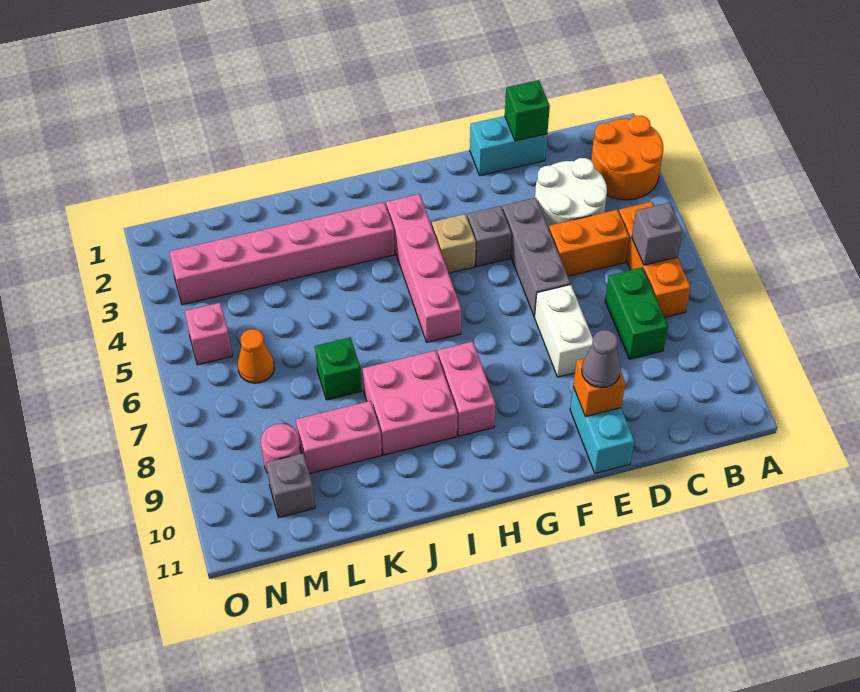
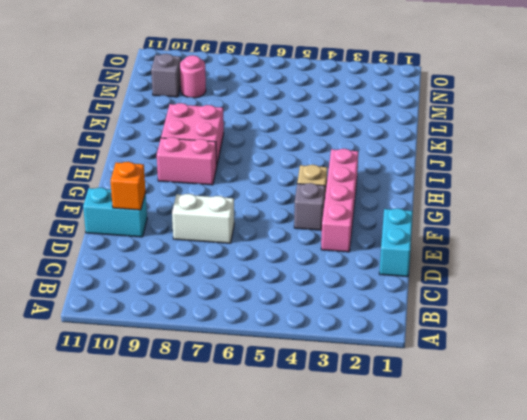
pink 1x4 brick [321,149,358,252] -> pink 1x4 brick turned to [386,194,461,342]
none -> orange 2x2 round brick [591,116,663,200]
none -> orange 1x3 brick [619,202,691,317]
none -> white 2x2 round brick [535,158,607,229]

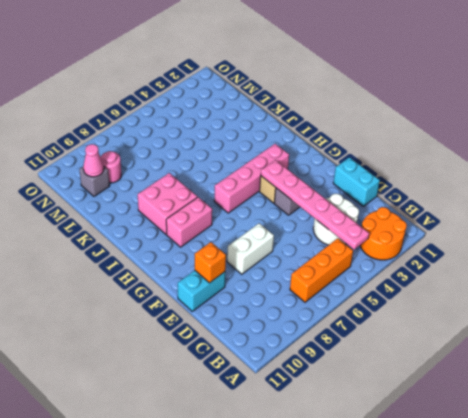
pink 1x6 plate [261,160,369,249] -> none
pink 1x1 cone [83,144,104,177] -> none
none -> orange 1x2 brick [549,210,629,276]
none -> green 1x2 brick [605,267,668,359]
none -> grey 1x3 brick [502,198,570,316]

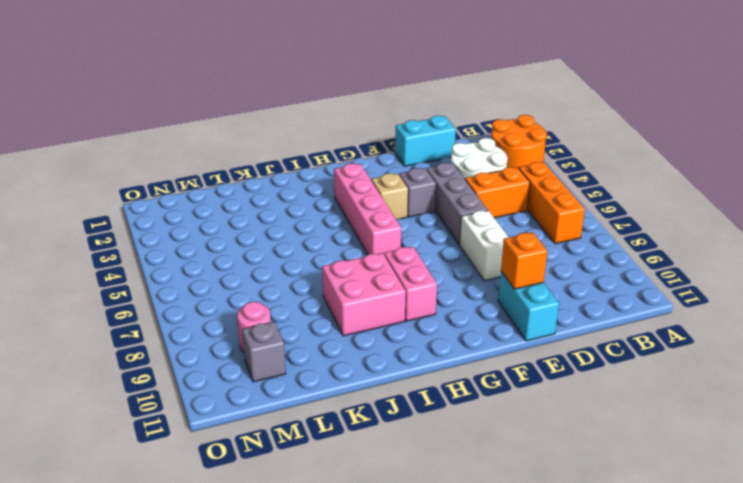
none -> green 1x2 brick [605,267,668,359]
none -> pink 1x6 brick [169,202,395,305]
none -> green 1x1 brick [315,337,362,400]

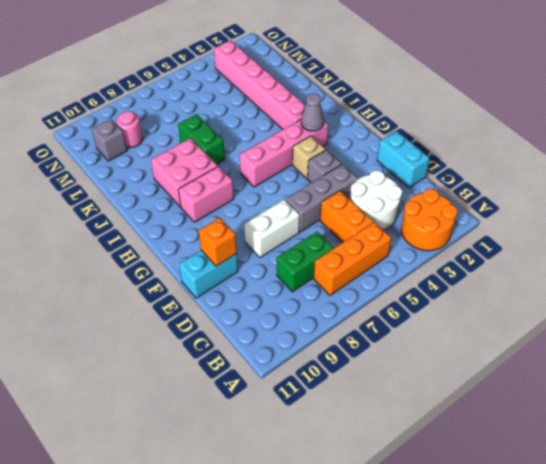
grey 1x1 cone [301,93,324,131] -> grey 1x1 cone moved to [582,330,621,388]
green 1x2 brick [178,114,225,164] -> green 1x1 brick [315,337,362,400]
none -> pink 1x2 brick [296,401,382,474]
none -> orange 1x1 cone [238,329,274,383]
none -> pink 1x1 brick [185,303,232,365]

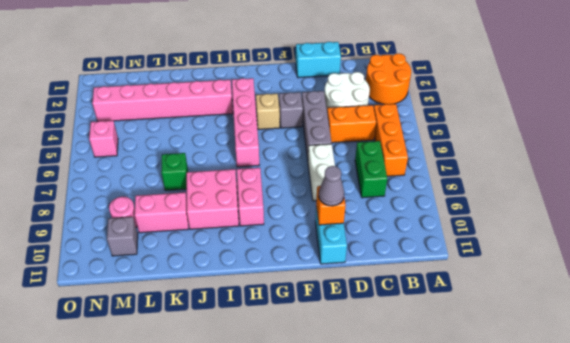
none -> orange 1x1 cone [238,329,274,383]
none -> grey 1x1 brick [632,203,683,265]
none -> green 1x1 brick [505,80,550,141]

